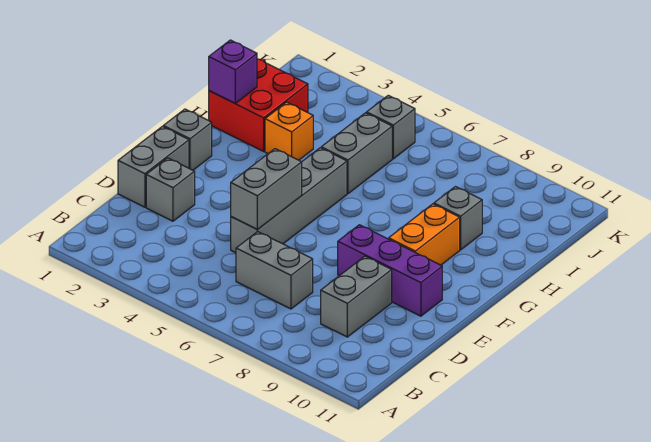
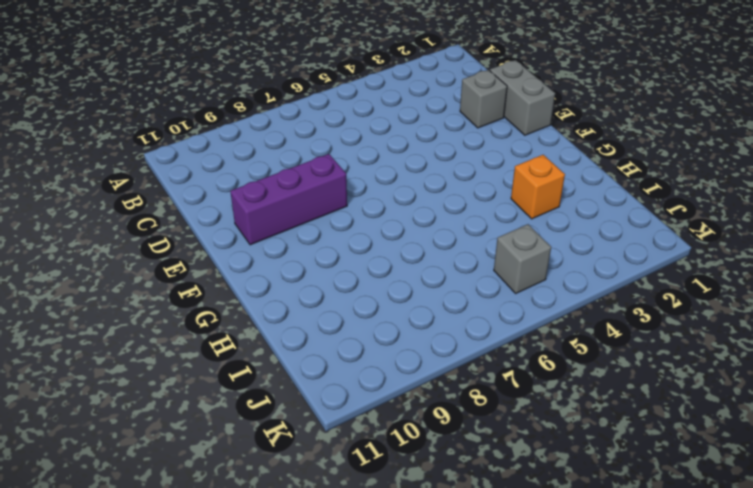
none -> grey 1x2 brick [236,232,313,309]
none -> grey 1x2 brick [321,256,392,337]
none -> grey 1x4 brick [231,148,347,253]

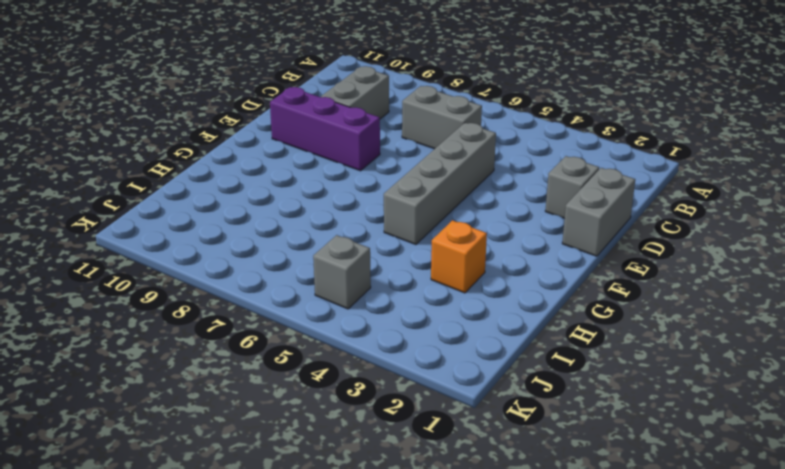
none -> grey 1x1 brick [163,109,212,170]
none -> orange 1x2 brick [389,204,460,265]
none -> red 2x2 brick [209,59,308,151]

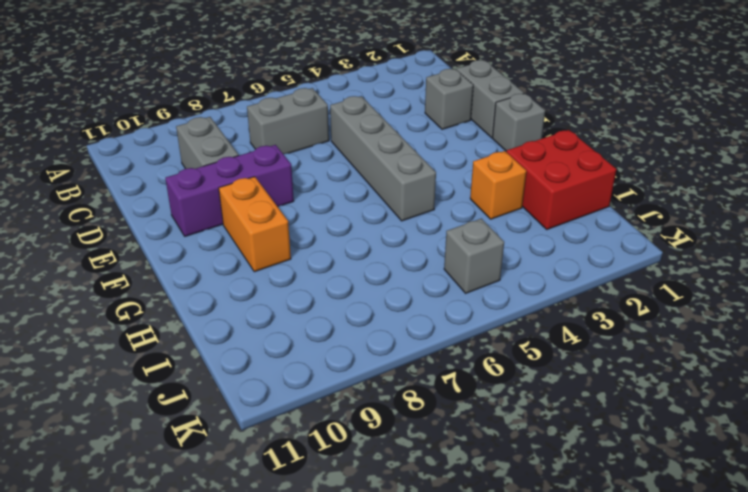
none -> grey 1x2 brick [321,113,392,194]
none -> grey 1x1 brick [434,187,482,250]
none -> grey 1x2 brick [231,149,302,230]

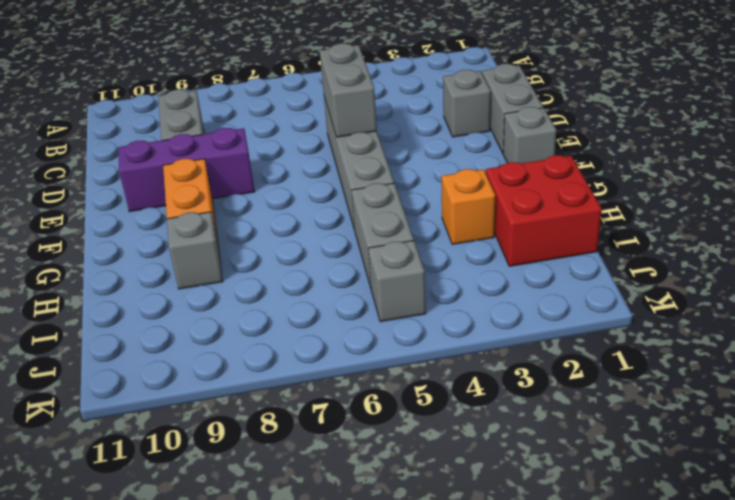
none -> grey 1x2 brick [236,232,313,309]
none -> purple 1x1 brick [209,40,257,103]

